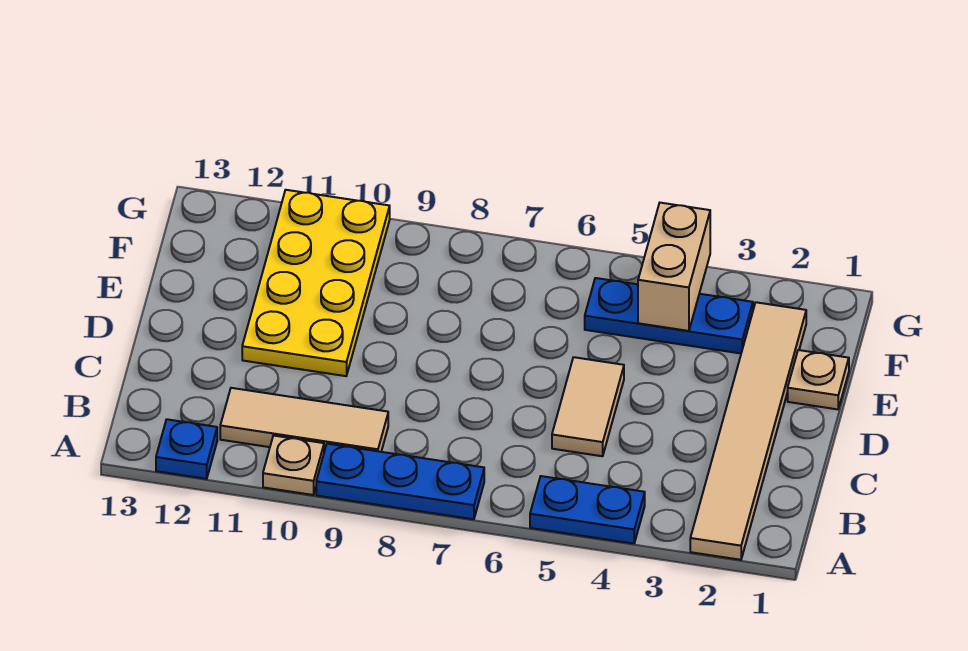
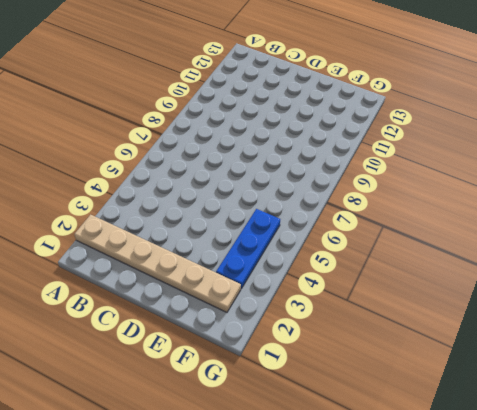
tan 1x6 plate [74,215,241,312] -> tan 1x6 tile [690,302,806,560]
none -> blue 1x2 plate [530,476,645,544]
none -> blue 1x3 plate [316,444,484,519]

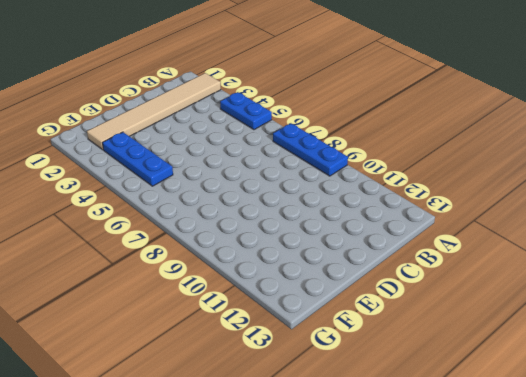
none -> tan 1x1 plate [263,436,324,495]
none -> blue 1x1 plate [156,419,217,479]

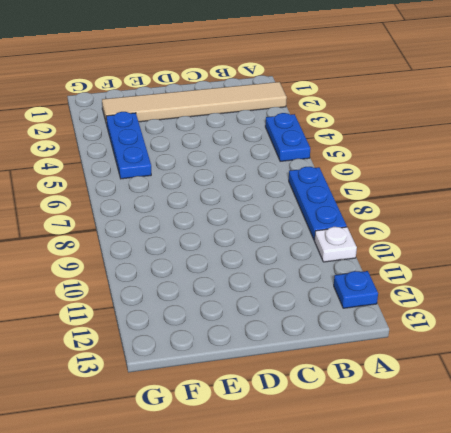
white 1x1 plate [314,227,357,262] -> tan 1x1 plate [263,436,324,495]
none -> tan 1x3 tile [220,388,388,452]
none -> tan 1x2 tile [552,357,624,456]

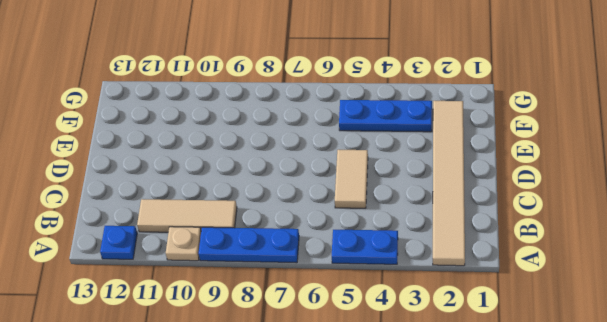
none -> yellow 2x4 plate [242,190,390,376]
none -> tan 1x1 plate [788,350,849,409]

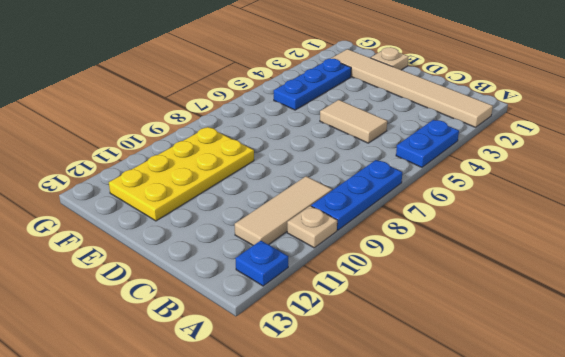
yellow 2x4 plate [109,127,254,221] -> yellow 2x4 plate turned to [242,190,390,376]
none -> tan 1x2 brick [638,203,710,331]

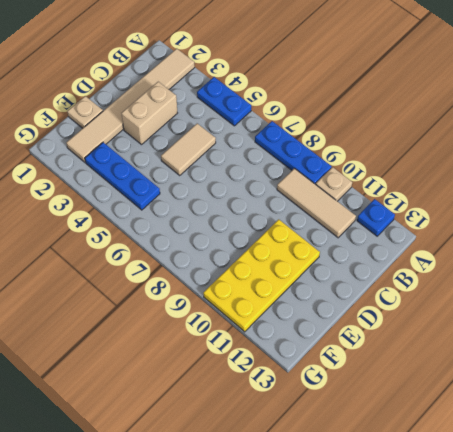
tan 1x2 brick [121,82,177,145] -> tan 1x2 brick moved to [638,203,710,331]

